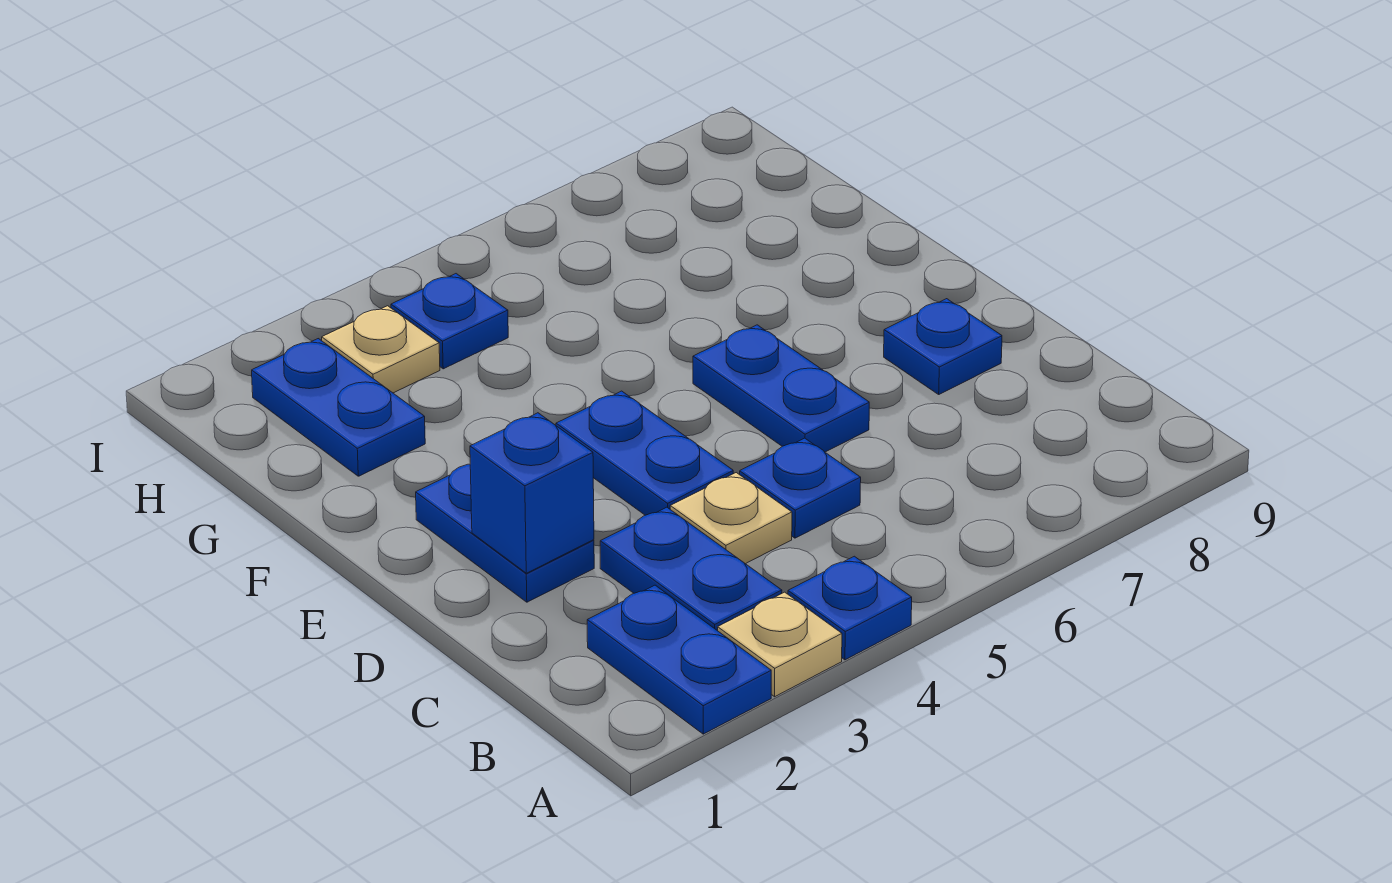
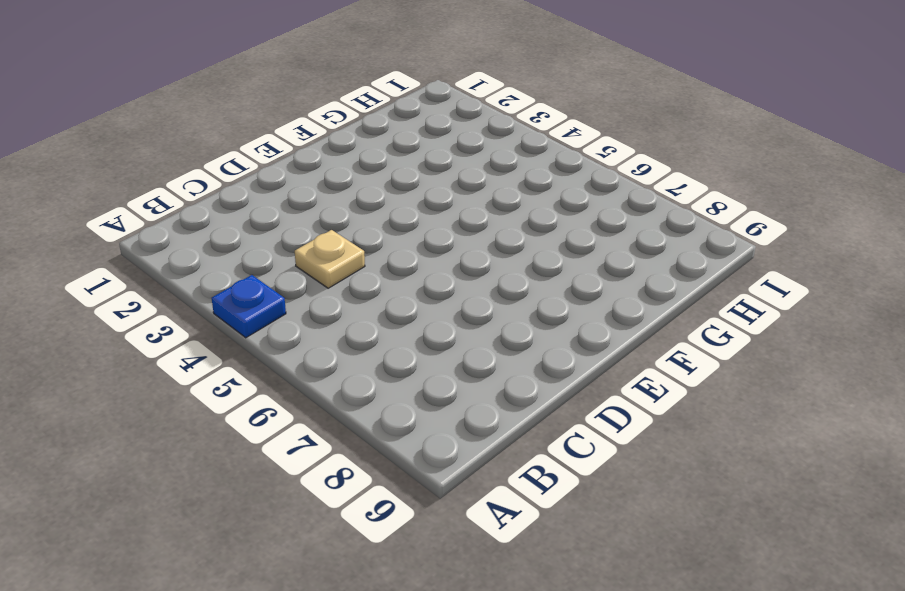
none -> blue 1x2 plate [587,585,771,734]
none -> tan 1x1 plate [718,592,842,697]
none -> blue 1x2 plate [600,507,782,631]

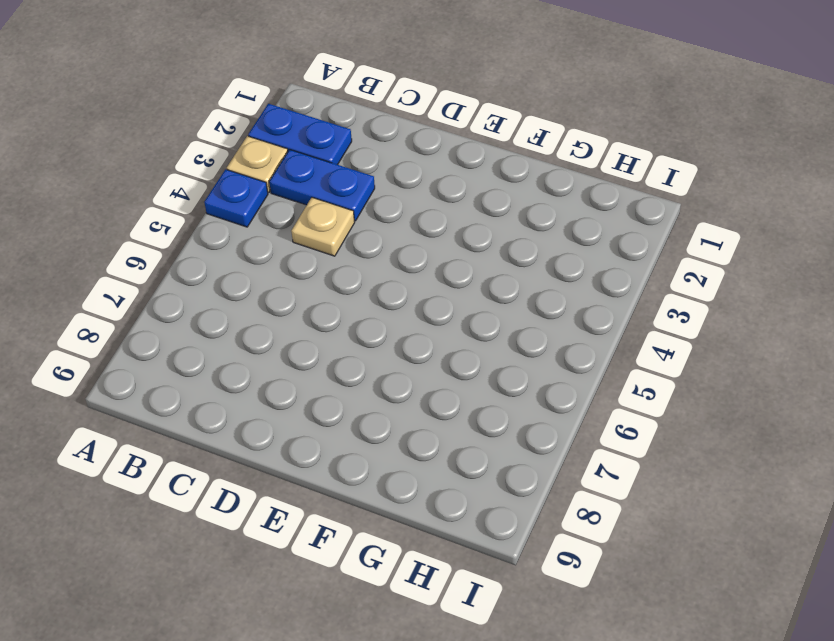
none -> blue 1x1 plate [740,438,861,538]
none -> blue 1x2 plate [416,464,594,602]
none -> blue 1x2 plate [556,391,733,515]

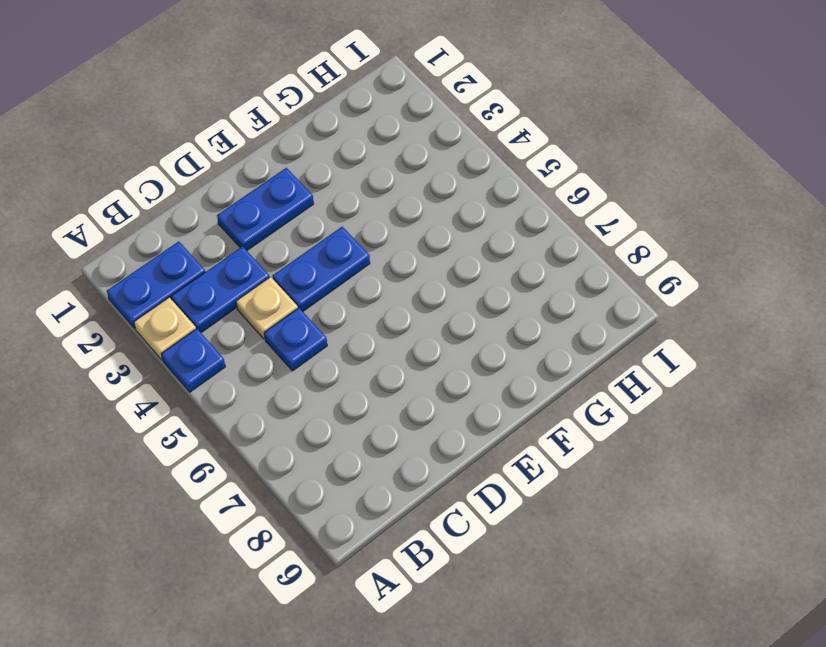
none -> blue 1x2 plate [693,325,869,452]
none -> blue 1x1 plate [884,299,1002,394]
none -> blue 1x2 plate [252,339,425,476]

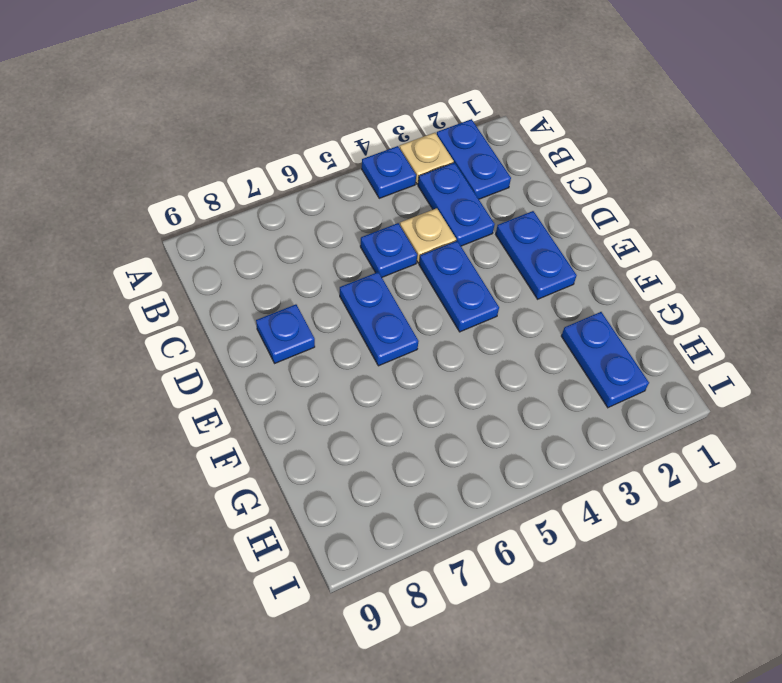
none -> tan 1x1 plate [322,306,440,393]
none -> blue 1x1 plate [391,274,508,369]
none -> blue 1x1 brick [470,413,594,573]

